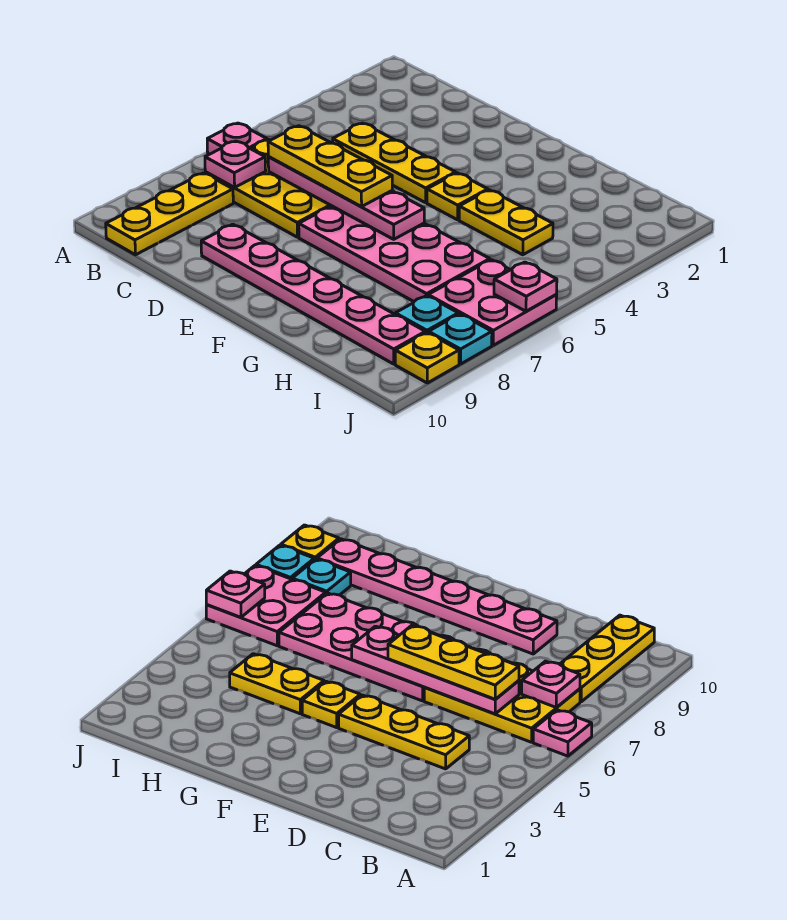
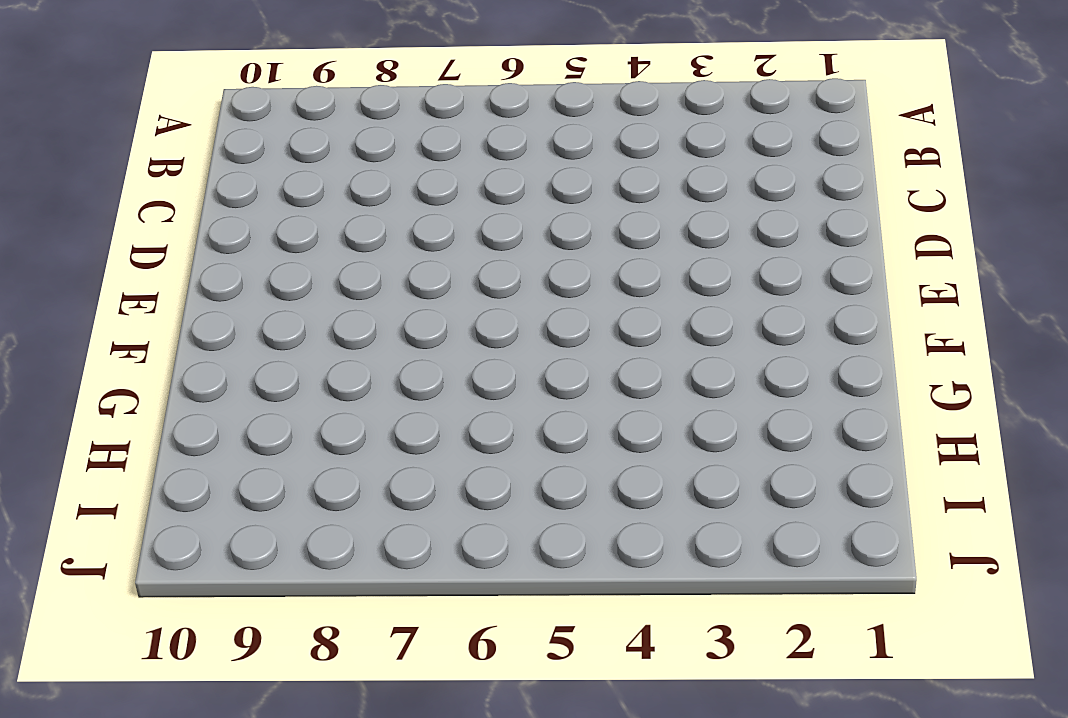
none -> pink 1x1 plate [207,123,267,154]
none -> yellow 2x3 plate [205,139,331,237]
none -> yellow 1x3 plate [106,173,233,255]

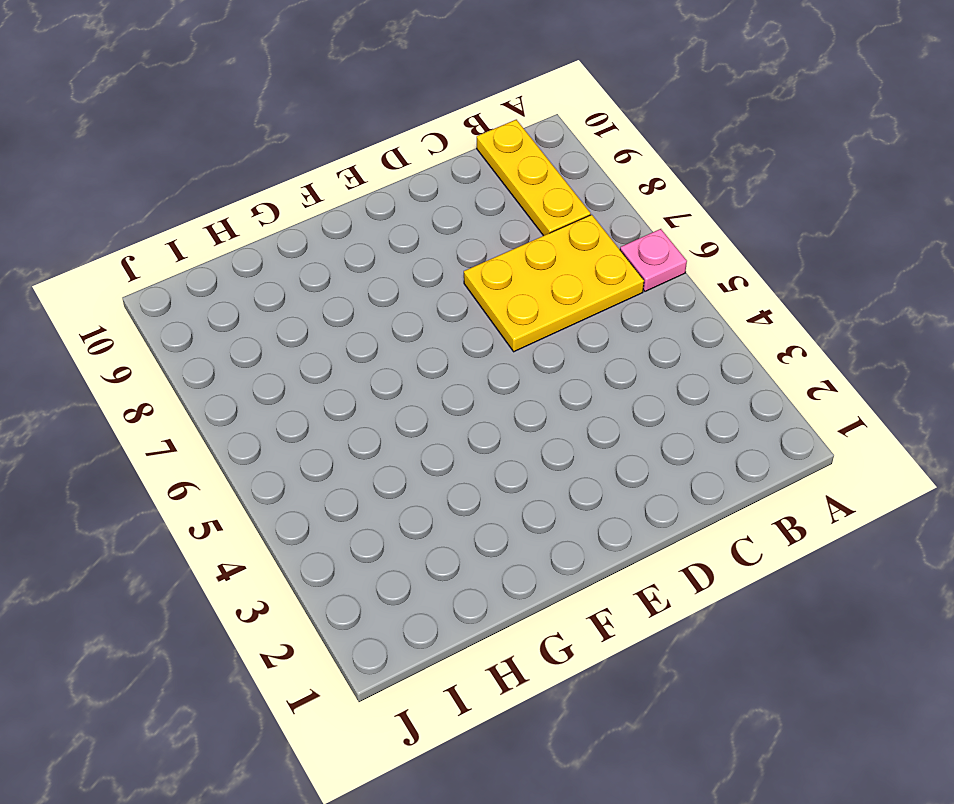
none -> yellow 1x3 plate [333,123,456,203]
none -> pink 1x6 plate [201,224,425,364]
none -> pink 2x4 plate [299,206,490,302]

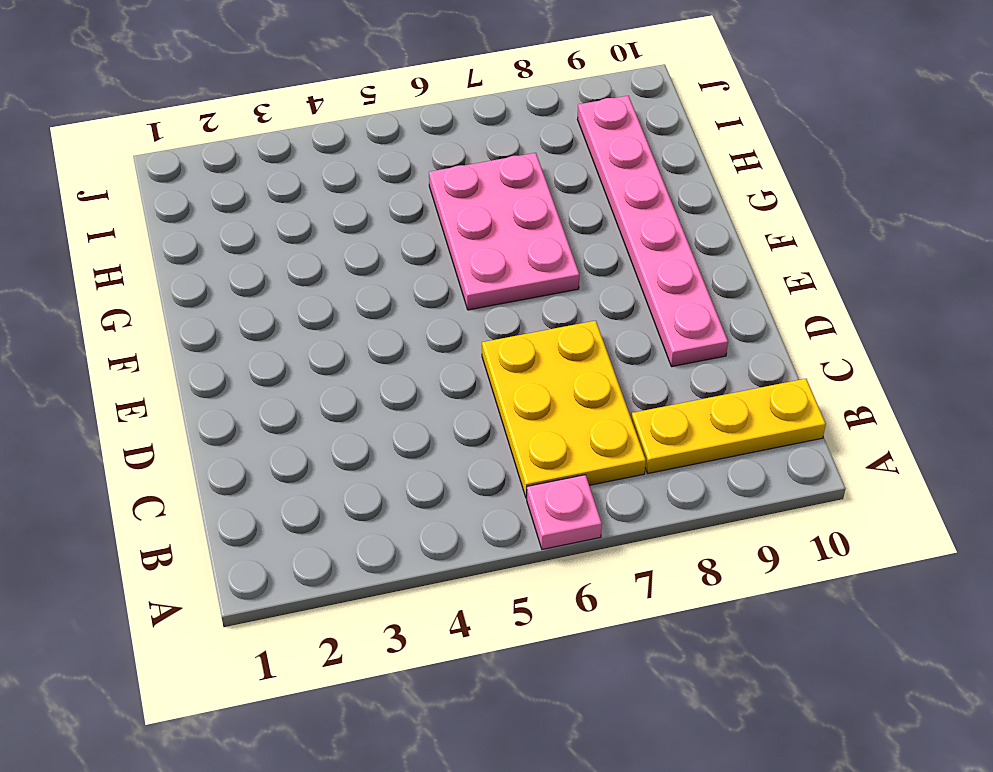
pink 2x3 plate [429,153,579,310] -> pink 2x4 plate [299,206,490,302]
none -> yellow 1x3 plate [333,123,456,203]
none -> yellow 1x1 plate [427,173,488,220]
none -> yellow 1x2 plate [459,190,553,255]

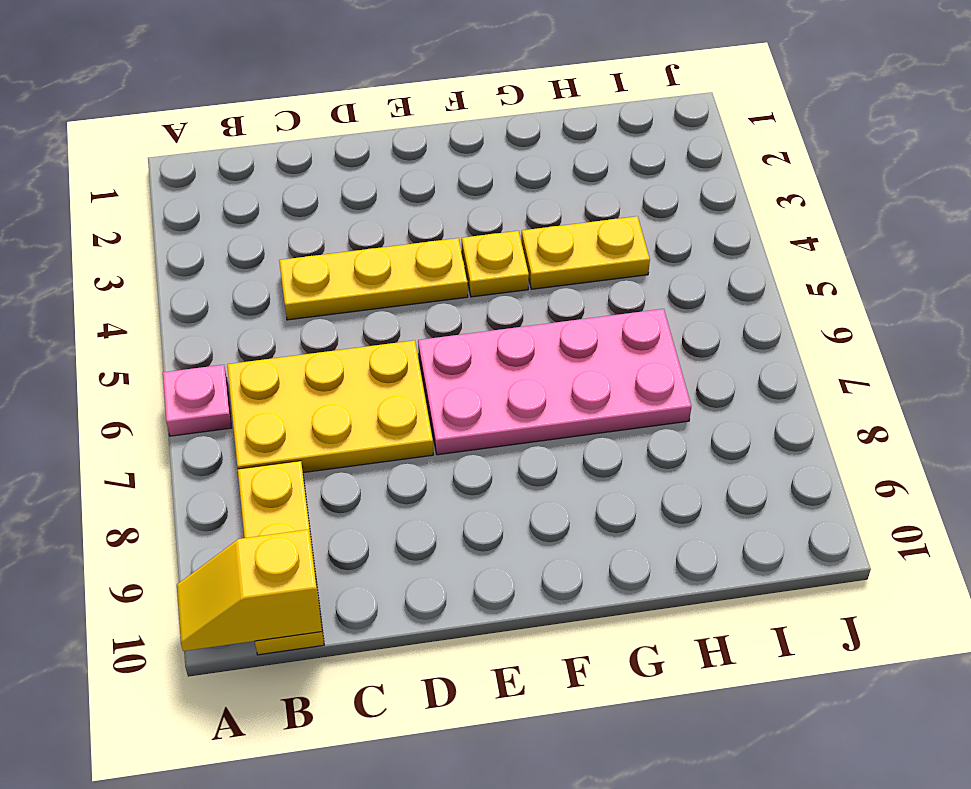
yellow 1x2 slope [177,529,322,651] -> none
none -> pink 1x6 plate [201,224,425,364]
none -> pink 2x2 plate [428,260,557,345]
none -> cyan 1x1 plate [395,296,458,333]

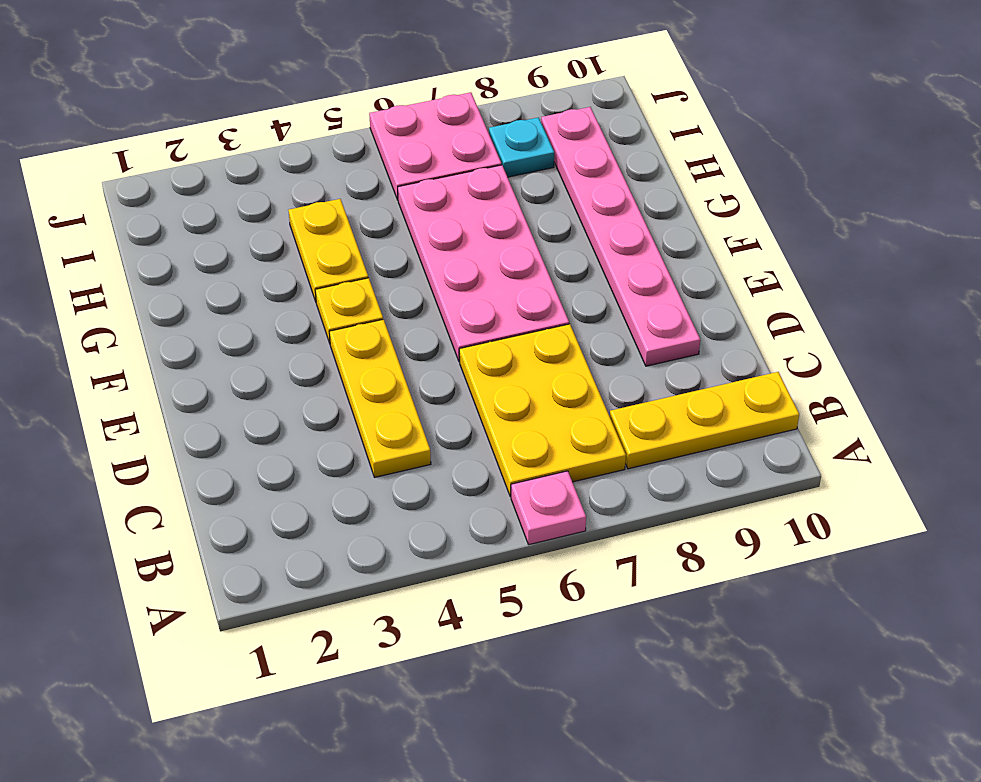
none -> cyan 1x1 plate [429,314,492,364]
none -> yellow 1x1 plate [395,333,459,383]
none -> pink 1x1 plate [205,141,266,187]

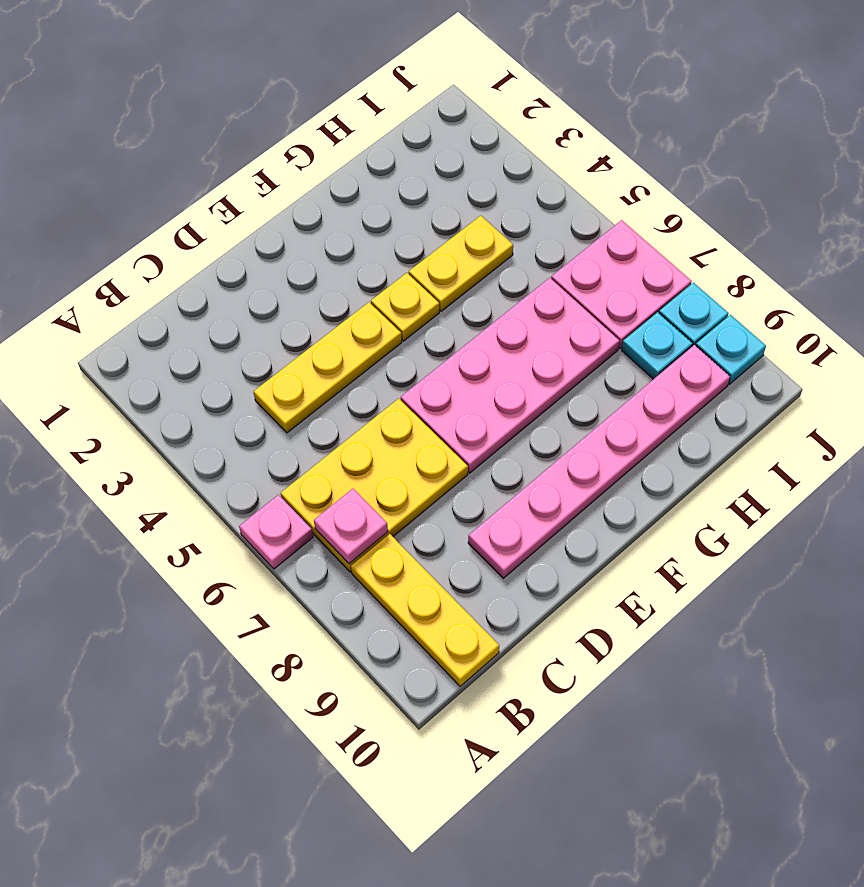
cyan 1x1 plate [696,315,766,384] -> yellow 1x1 plate [395,333,459,383]
none -> pink 1x4 plate [268,157,424,239]
none -> pink 1x1 plate [494,262,557,311]
none -> yellow 1x3 plate [268,126,392,207]

